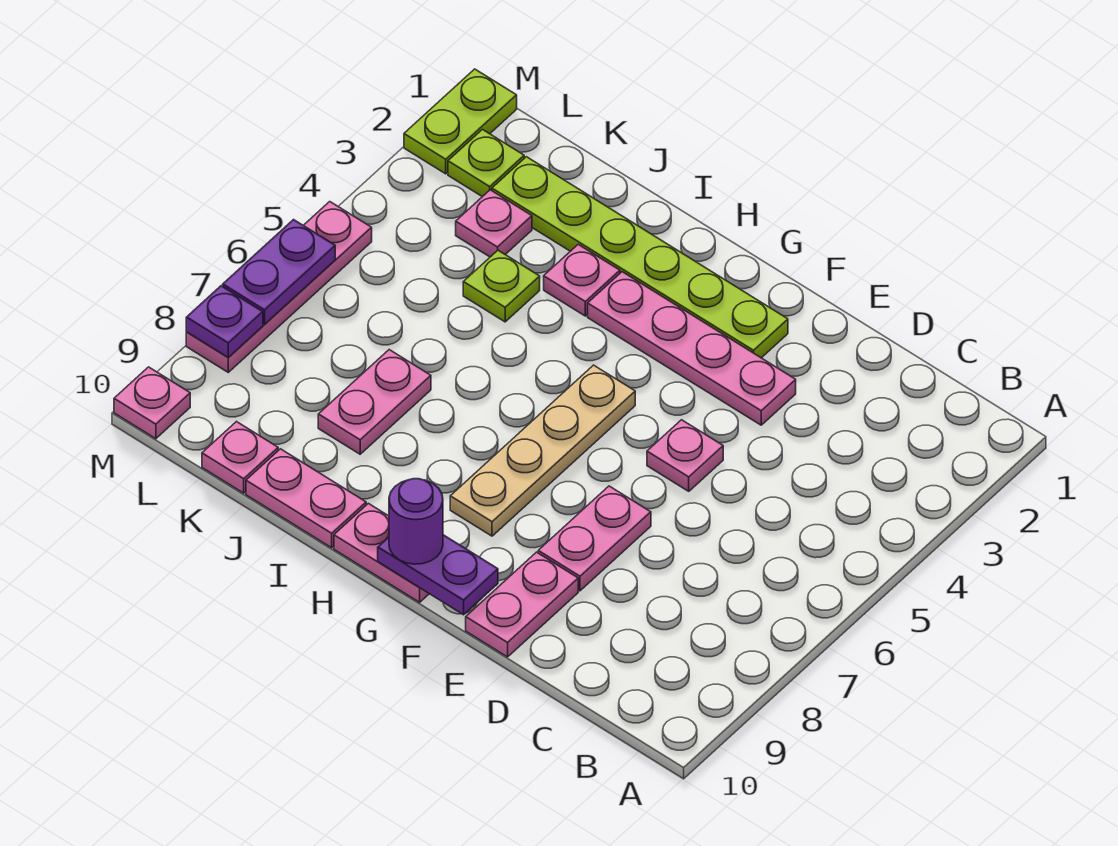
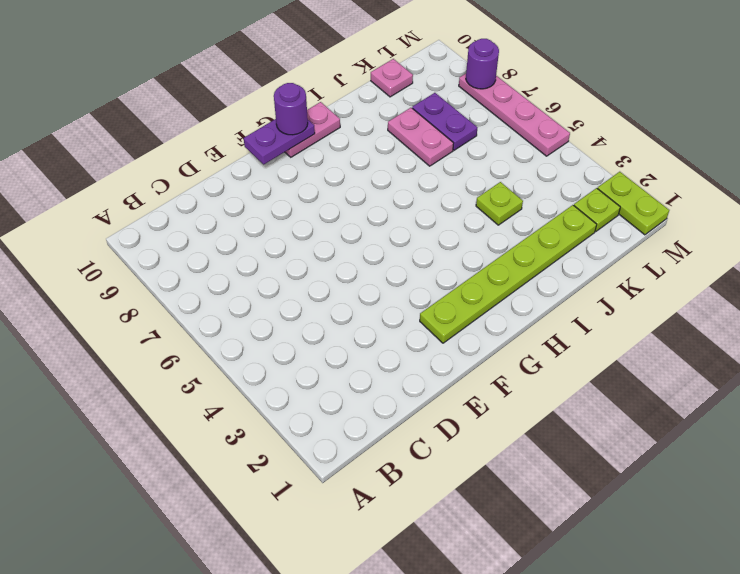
purple 1x2 plate [412,93,477,150] -> purple 1x2 plate moved to [223,220,335,324]
purple 1x1 round brick [466,39,499,89] -> purple 1x1 plate [186,286,263,358]
none -> pink 1x4 plate [588,272,796,425]
none -> pink 1x1 plate [647,420,723,491]
none -> pink 1x2 plate [538,486,651,591]

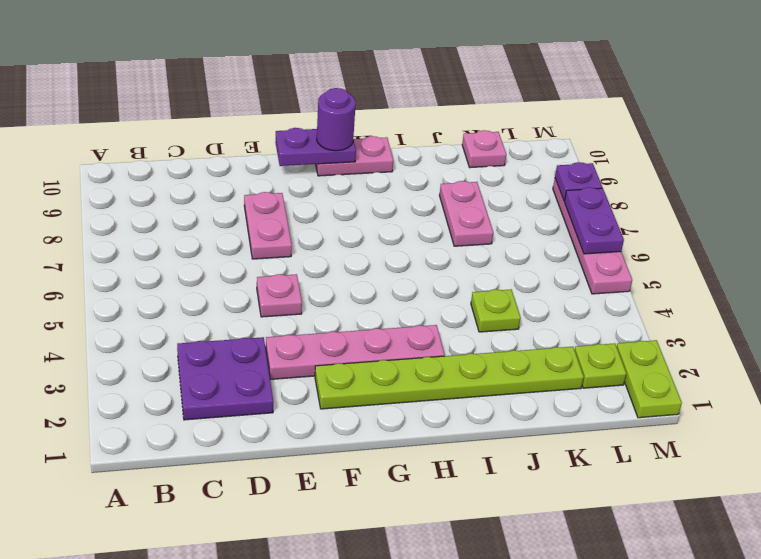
purple 2x2 plate [177,337,273,420] -> none
none -> pink 1x2 plate [466,552,578,657]
none -> tan 1x4 plate [450,365,635,536]
none -> pink 1x1 plate [544,245,620,316]

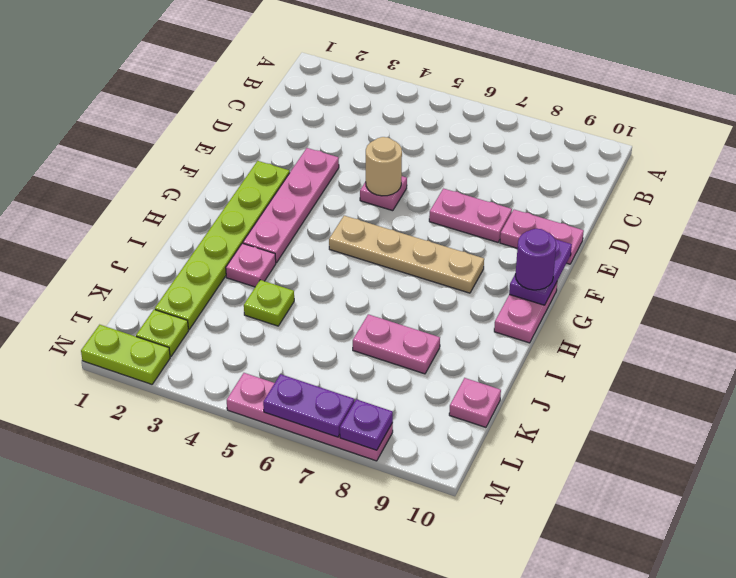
tan 1x1 round brick [366,137,402,196] -> none
none -> pink 1x2 plate [246,449,366,548]
none -> pink 1x1 plate [456,190,532,257]
none -> pink 1x1 plate [114,367,190,439]

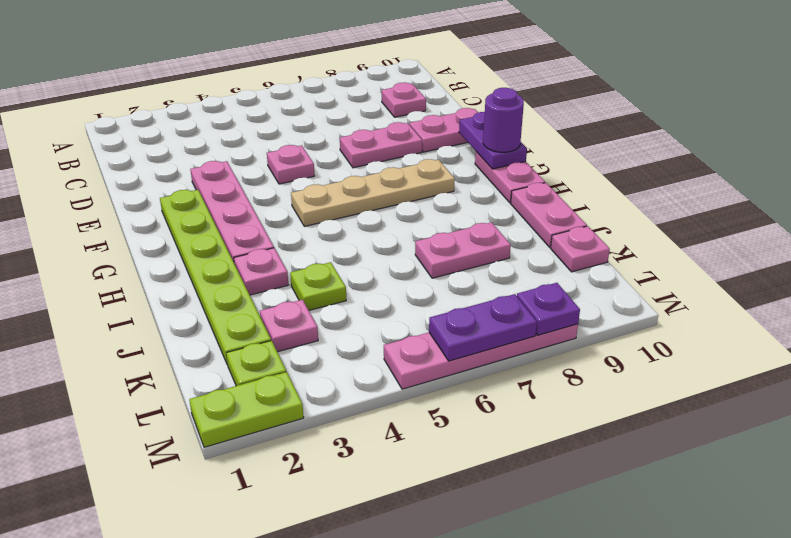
pink 1x1 plate [382,82,426,117] -> pink 1x1 plate moved to [114,367,190,439]

